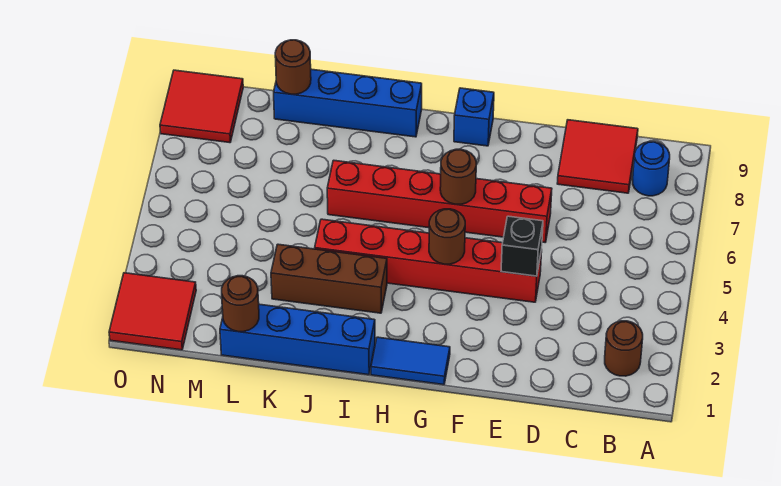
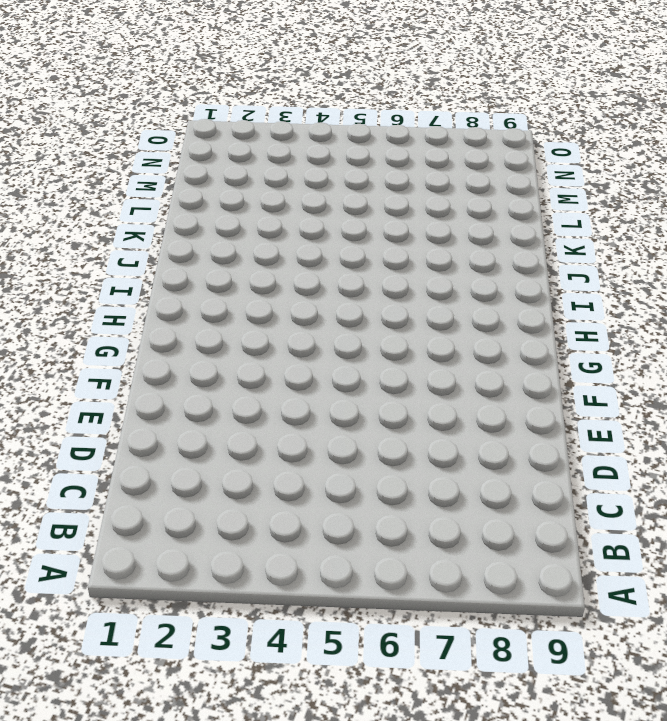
none -> brown 1x1 round brick [605,321,643,376]
none -> blue 1x1 round brick [633,142,670,196]
none -> red 2x2 tile [557,120,638,193]

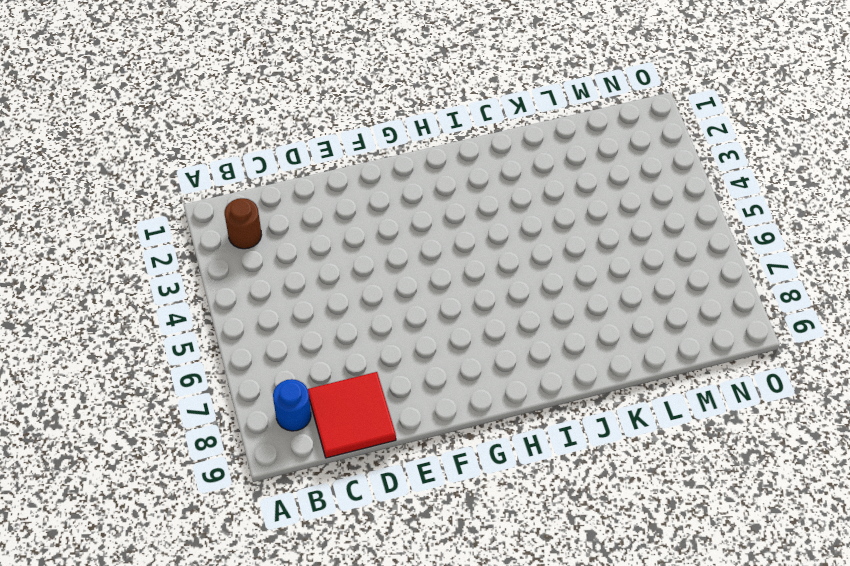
none -> red 1x6 brick [315,219,542,302]
none -> red 1x6 brick [327,160,552,242]
none -> blue 1x2 tile [371,337,450,385]

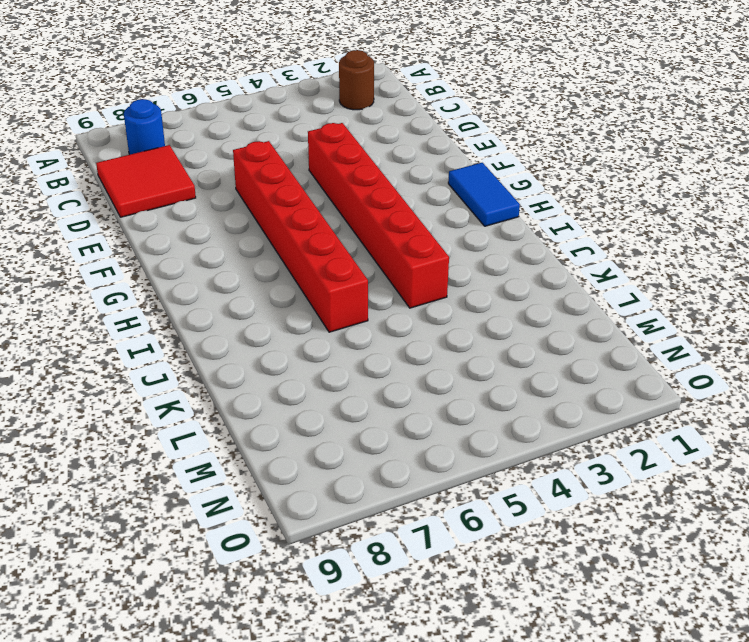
none -> blue 1x1 brick [454,88,494,146]
none -> blue 1x4 brick [220,304,375,375]
none -> brown 1x3 brick [271,244,387,313]

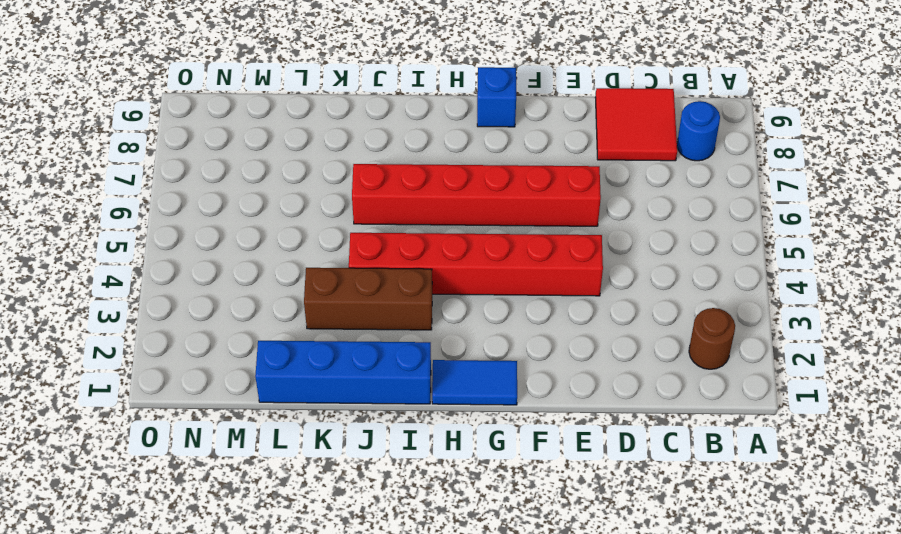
none -> blue 1x4 brick [274,69,422,137]
none -> red 2x2 tile [109,273,196,350]
none -> red 2x2 tile [160,70,243,143]

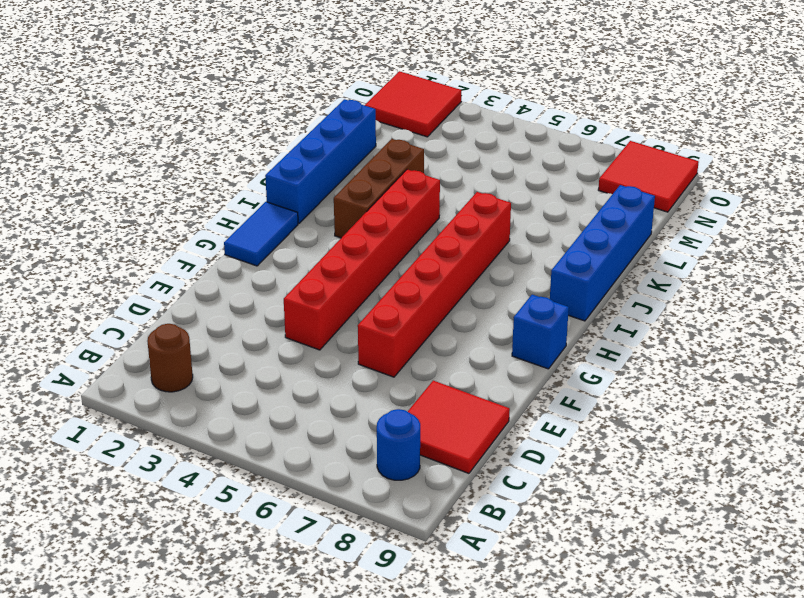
none -> black 1x1 brick [501,216,543,276]
none -> brown 1x1 round brick [429,209,465,264]
none -> brown 1x1 round brick [440,149,476,204]

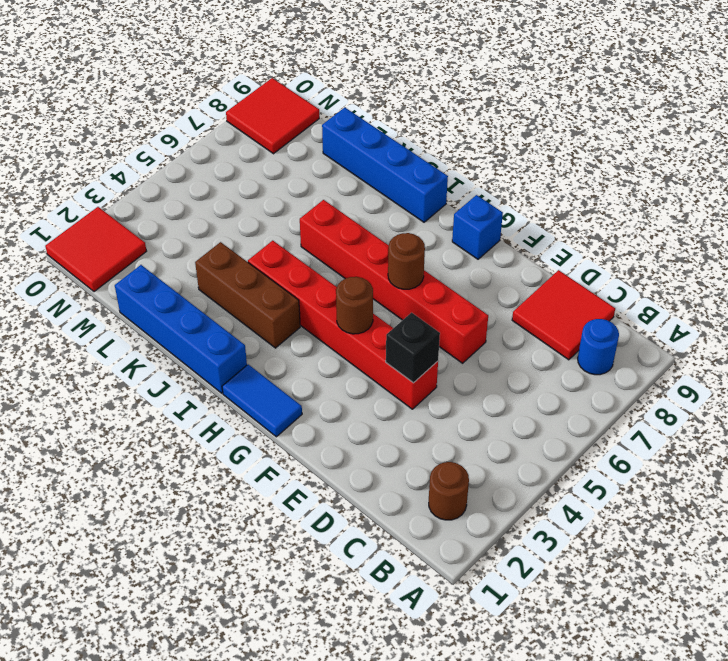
none -> brown 1x1 round brick [222,276,259,332]
none -> brown 1x1 round brick [275,40,311,94]

